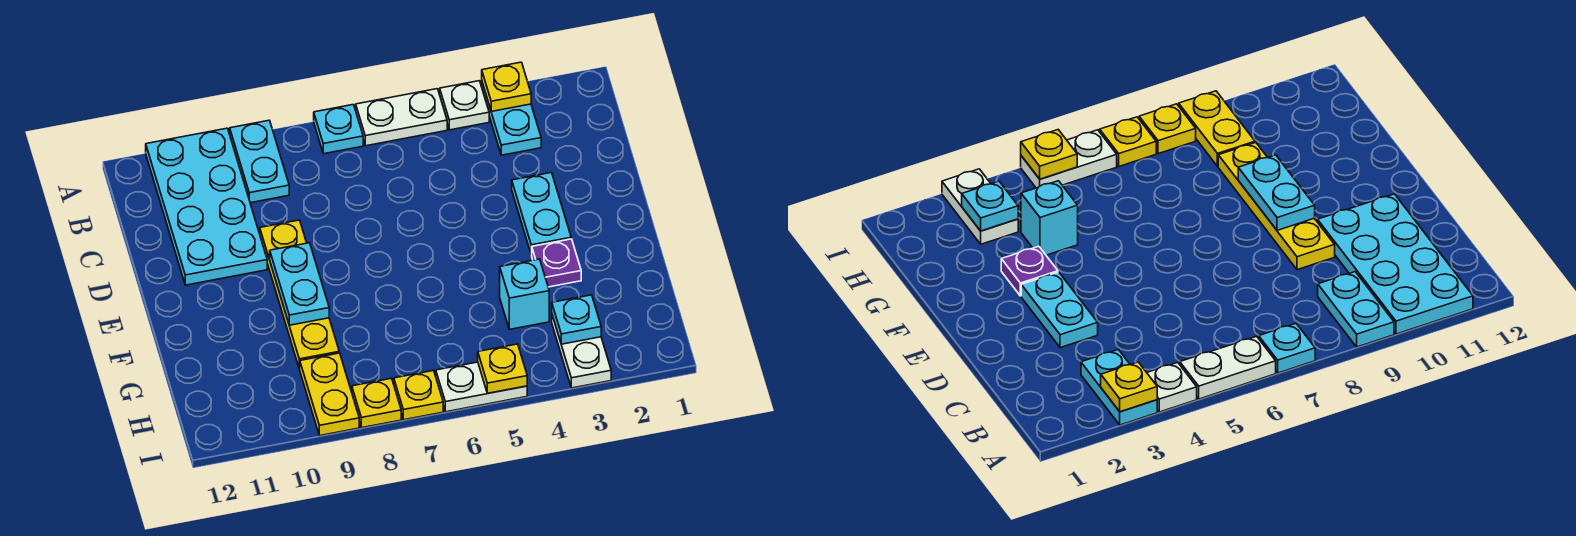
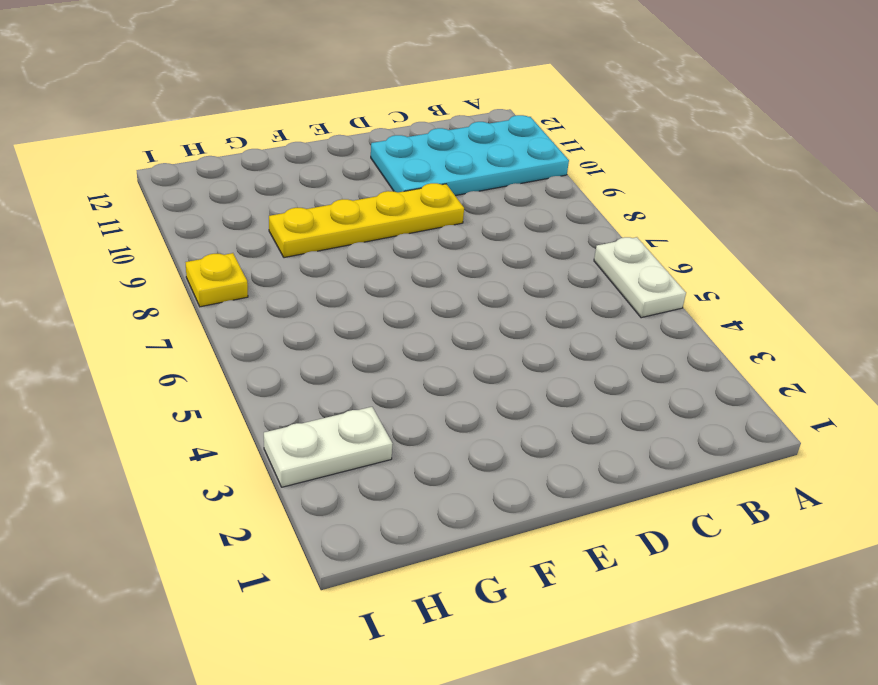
none -> cyan 1x2 plate [482,83,541,155]
none -> white 1x1 plate [440,81,489,130]
none -> cyan 1x1 plate [314,105,363,154]

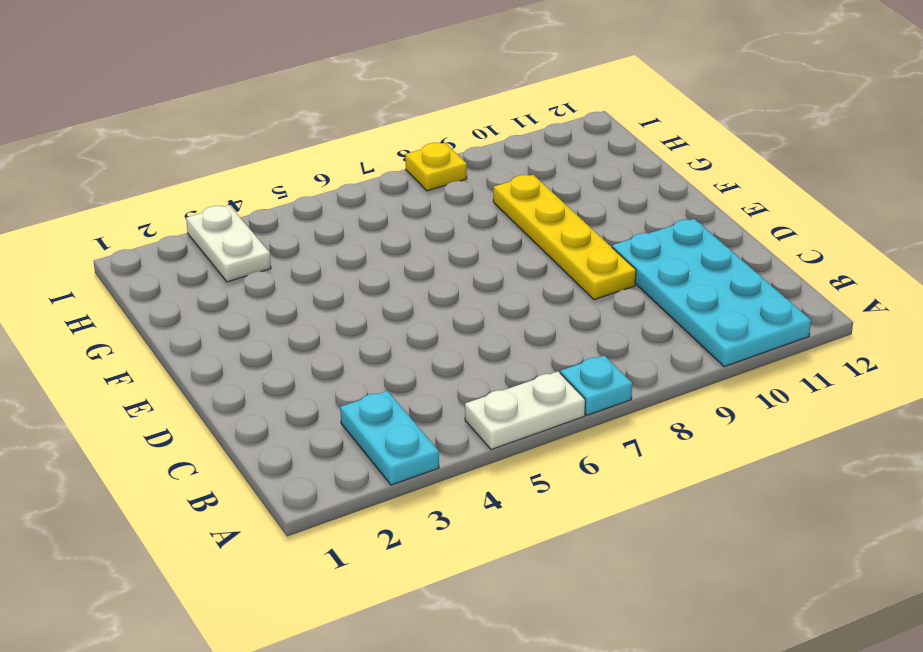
none -> white 1x1 plate [440,81,489,130]
none -> cyan 1x2 plate [230,120,289,203]
none -> cyan 1x2 plate [512,173,571,255]

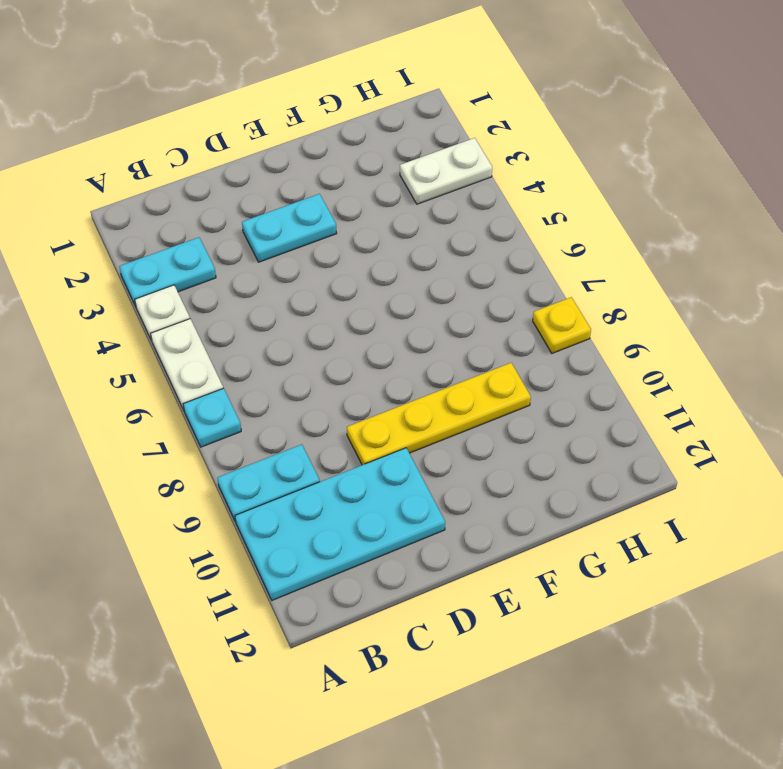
none -> purple 1x1 plate [532,239,581,287]
none -> cyan 1x1 brick [500,259,549,329]
none -> yellow 1x2 plate [300,353,359,435]

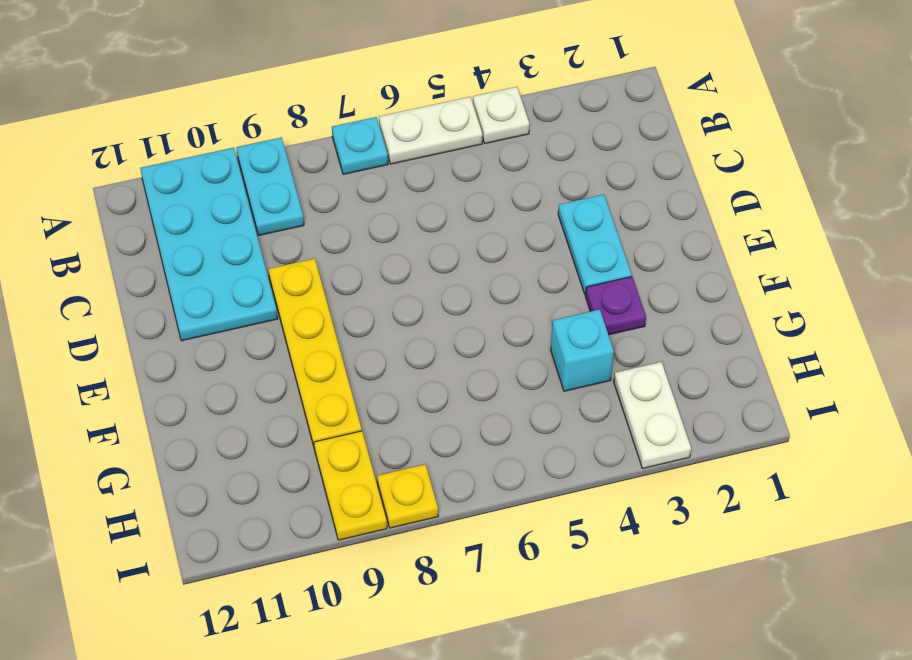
none -> cyan 1x2 plate [482,83,541,155]
none -> white 1x2 plate [436,362,527,412]
none -> yellow 1x1 plate [394,371,443,420]

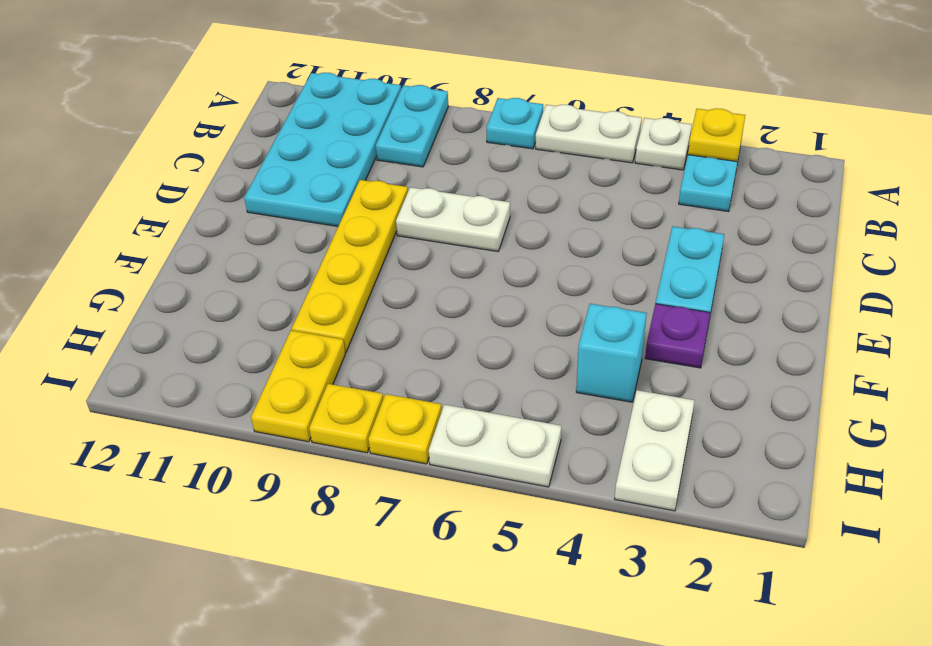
white 1x2 plate [396,187,510,251] -> none
none -> cyan 1x2 plate [270,243,329,325]
none -> cyan 1x1 plate [552,295,601,344]
none -> yellow 1x1 plate [478,344,527,393]

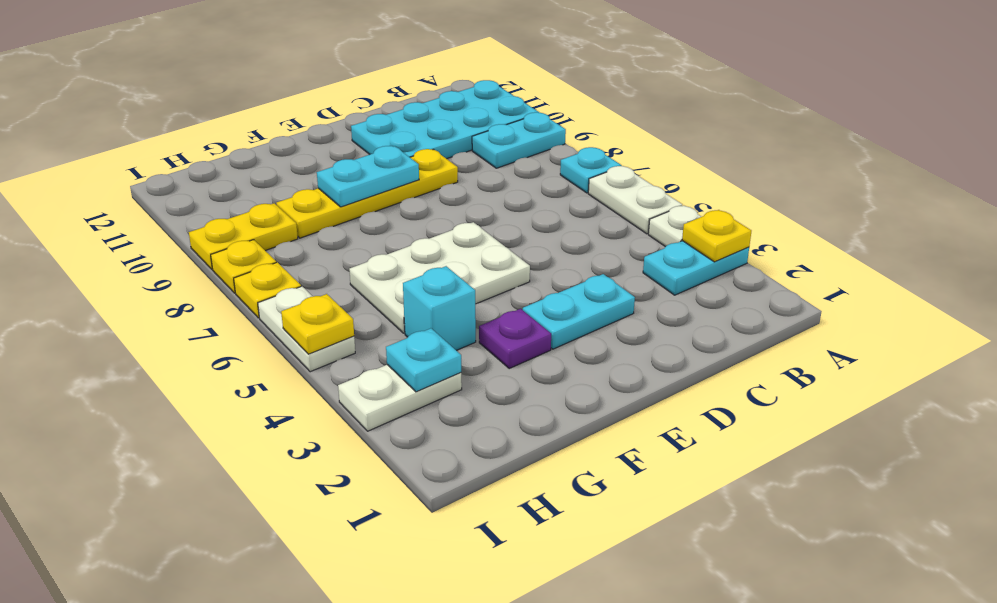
white 2x3 plate [349,222,530,333] -> none

